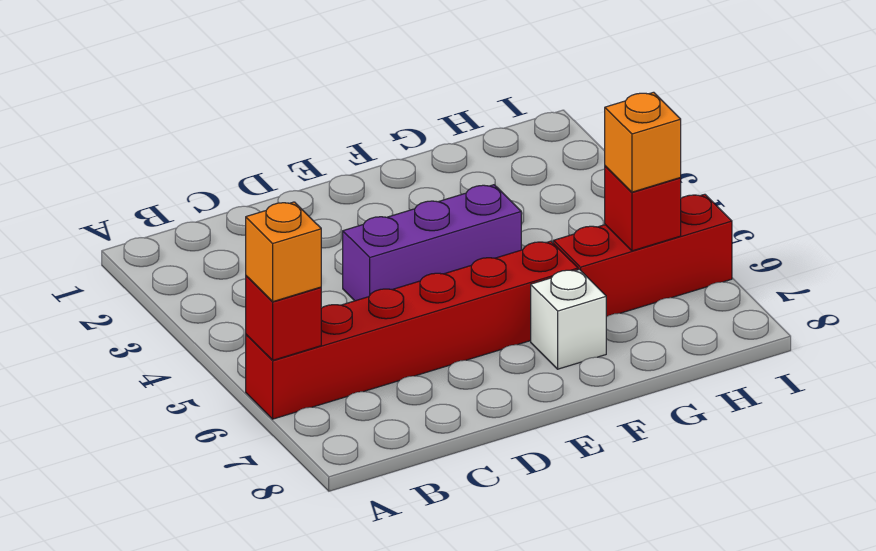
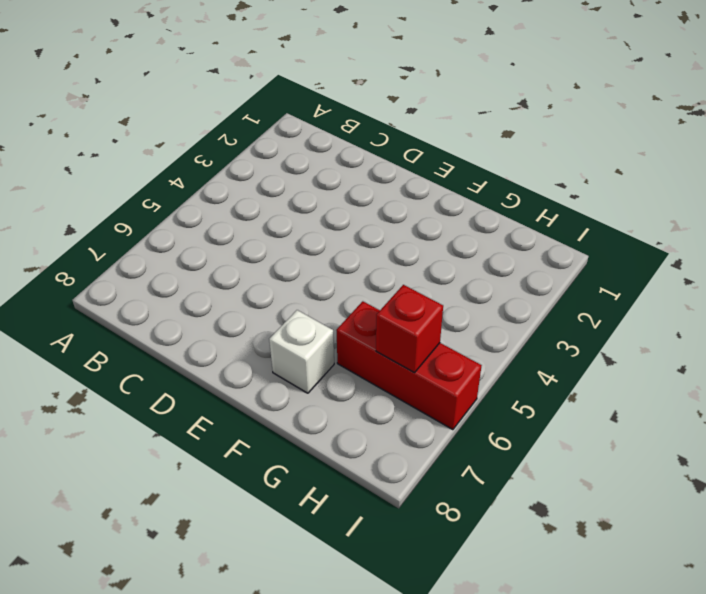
none -> red 1x6 brick [246,241,578,419]
none -> purple 1x3 brick [343,185,521,301]

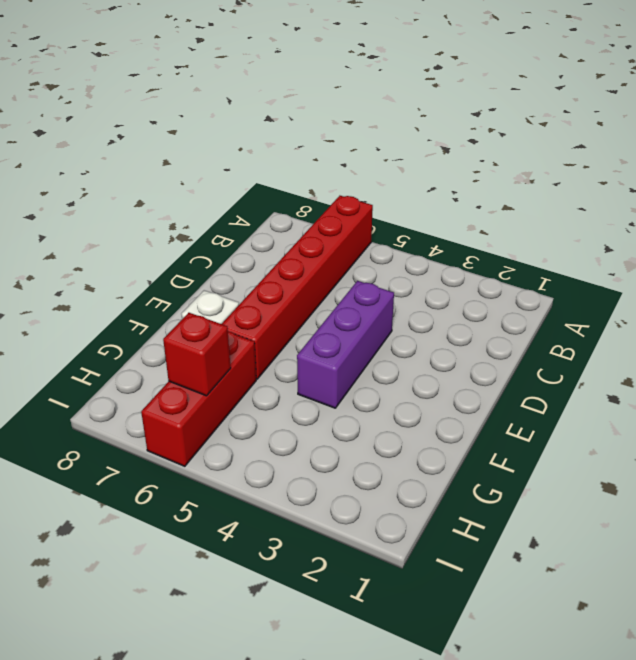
none -> red 1x1 brick [246,276,321,360]
none -> orange 1x1 brick [246,202,321,302]

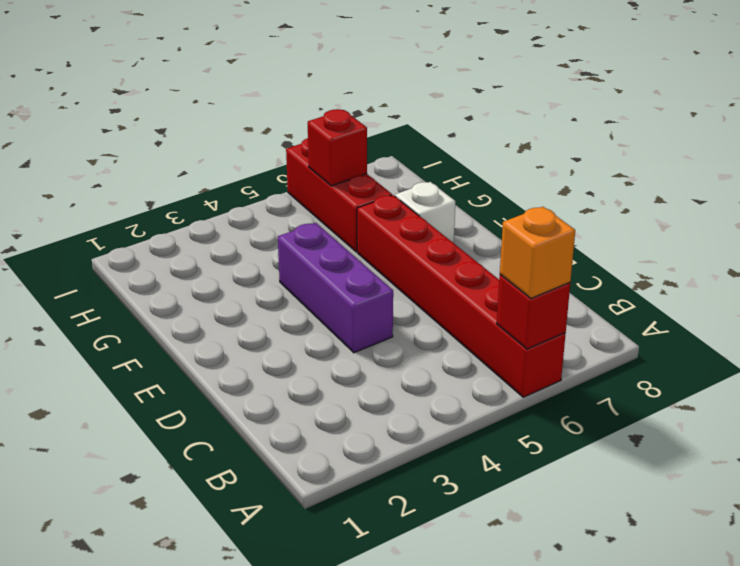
none -> orange 1x1 brick [605,92,681,192]

